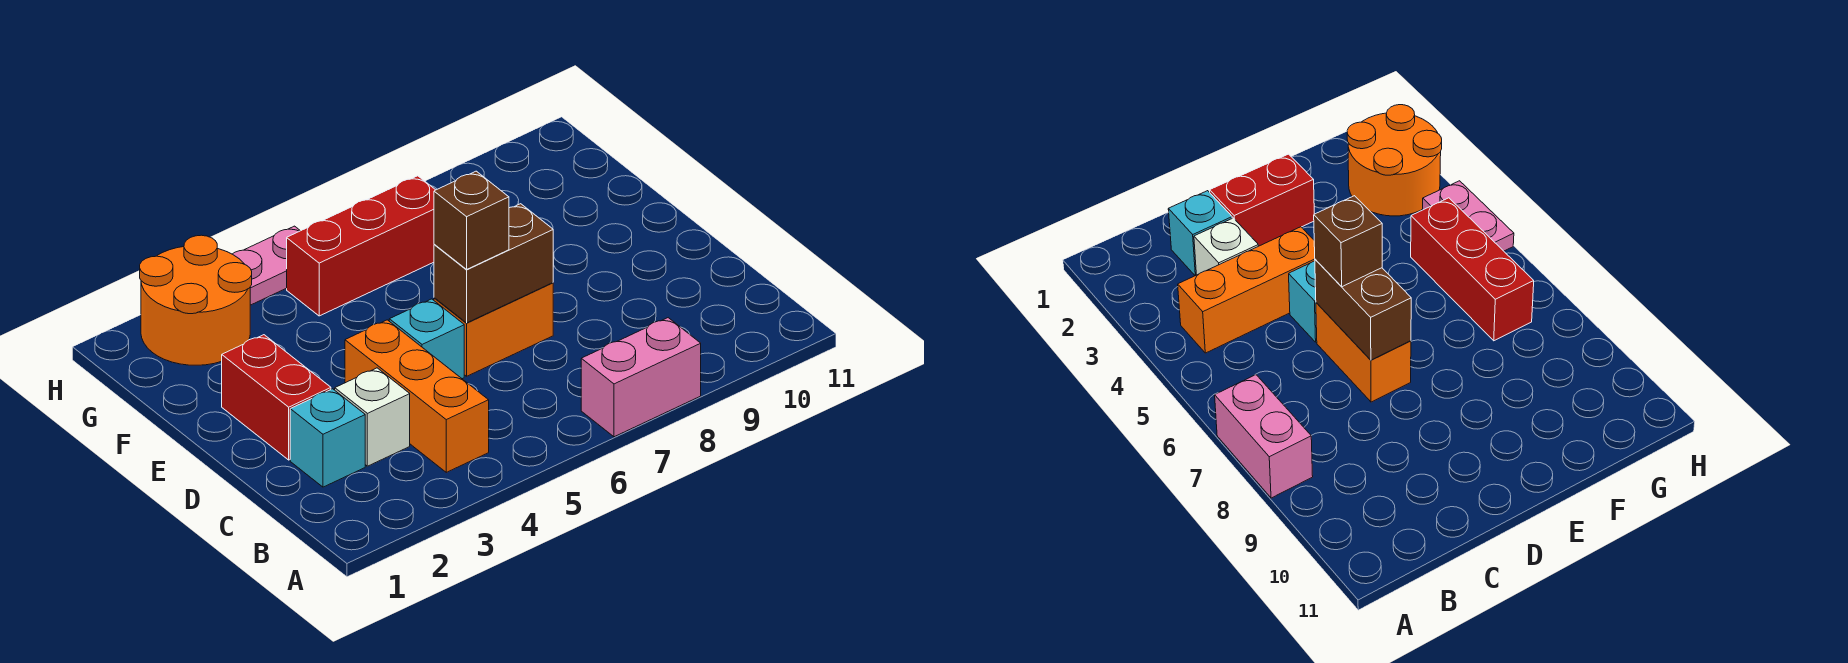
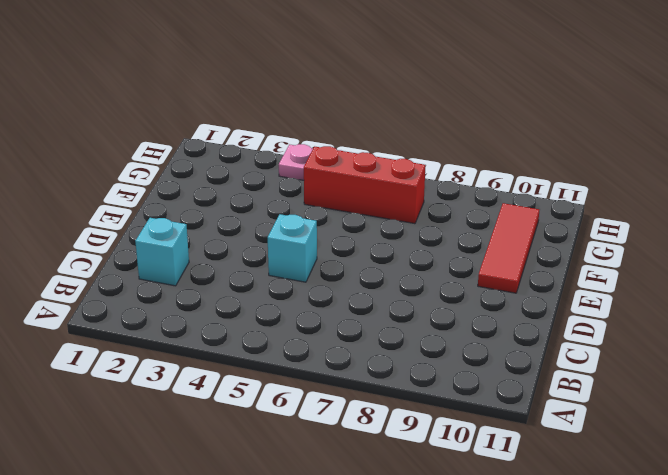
red 1x3 tile [478,203,539,293] -> none
none -> pink 1x2 brick [581,318,701,437]
none -> orange 1x3 brick [345,320,489,472]
none -> white 1x1 brick [335,368,410,466]

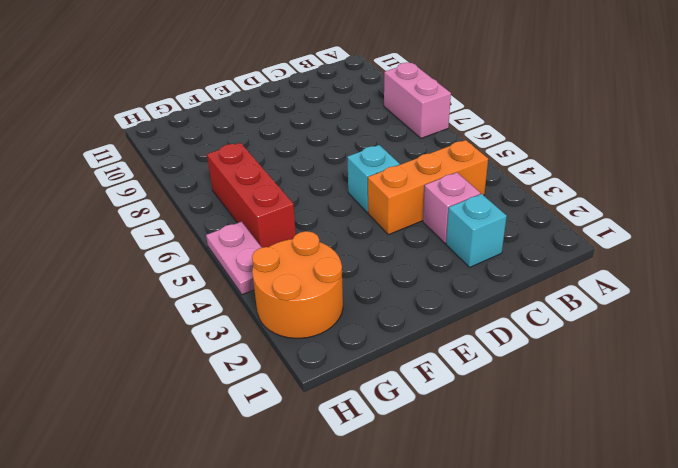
pink 1x1 brick [423,172,480,243] -> white 1x1 brick [335,368,410,466]
none -> red 1x2 brick [222,335,331,460]
none -> orange 1x2 brick [434,283,553,376]
none -> brown 1x2 brick [434,204,553,323]

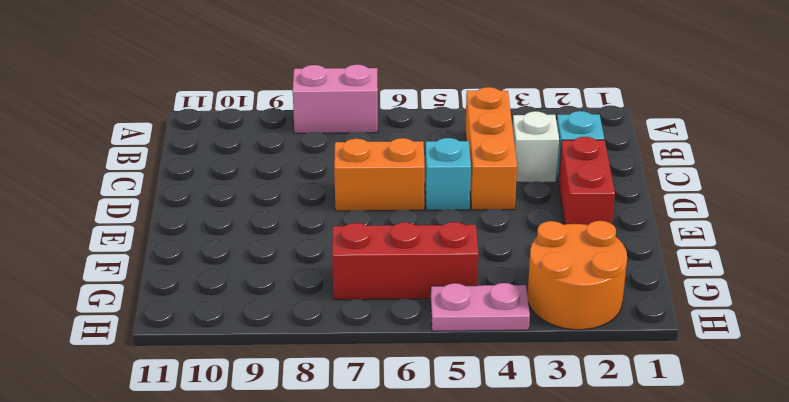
none -> brown 1x2 brick [434,204,553,323]
none -> brown 1x1 brick [434,171,509,269]

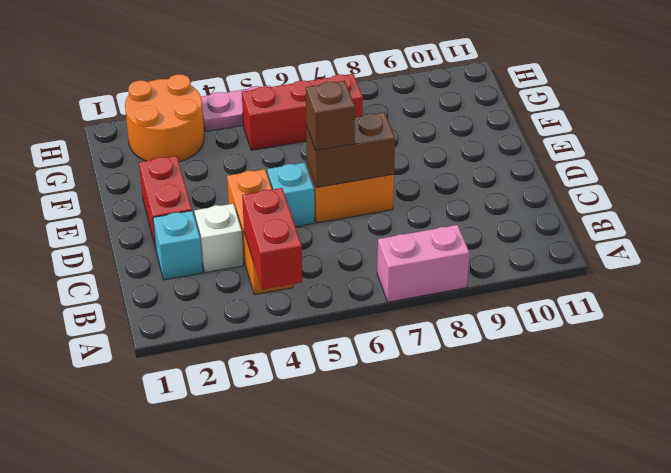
red 1x2 brick [242,188,302,290] -> none

